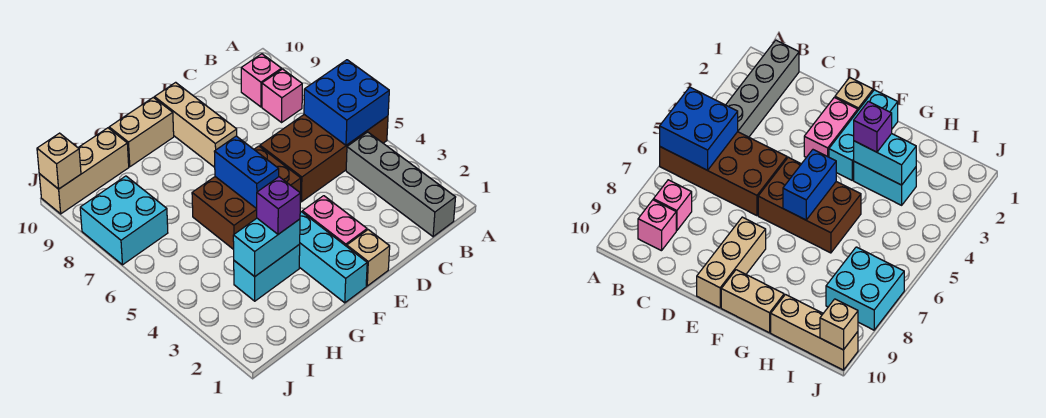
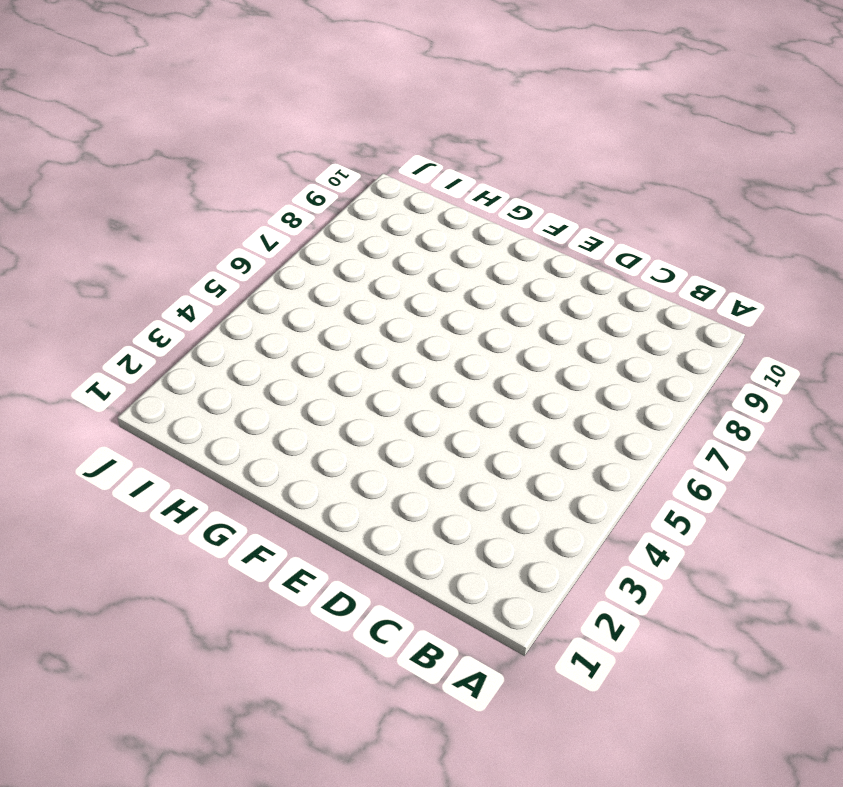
none -> brown 2x4 brick [260,115,388,202]
none -> grey 1x4 brick [346,132,456,237]
none -> pink 1x1 brick [262,69,302,122]

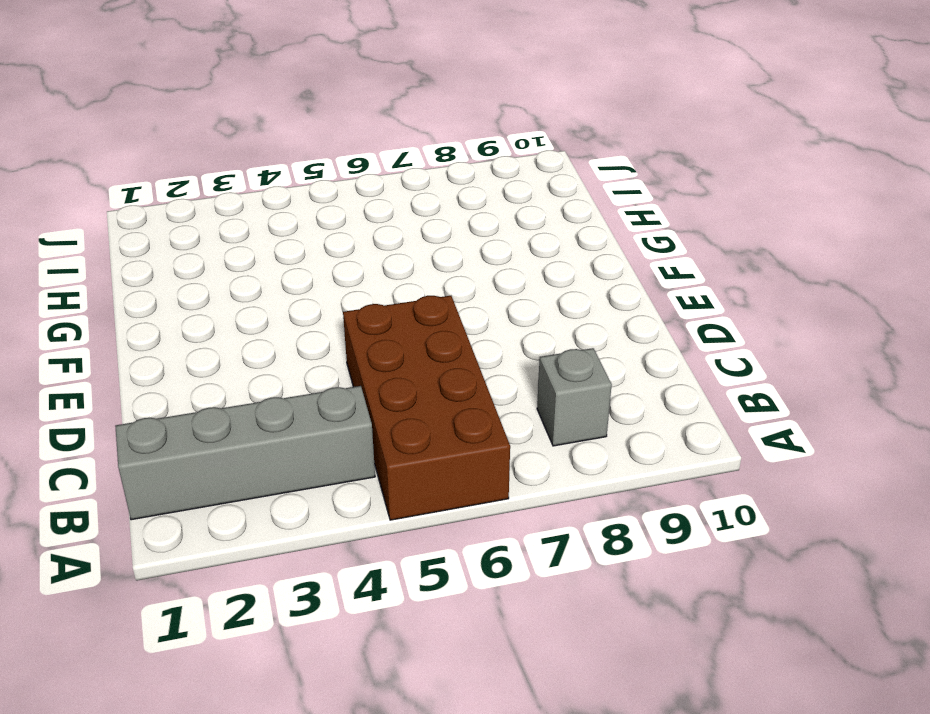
grey 1x1 brick [537,348,612,446] -> pink 1x1 brick [262,69,302,122]
none -> pink 1x1 brick [241,54,282,107]
none -> tan 1x1 brick [347,230,390,286]
none -> pink 1x2 brick [302,196,367,246]

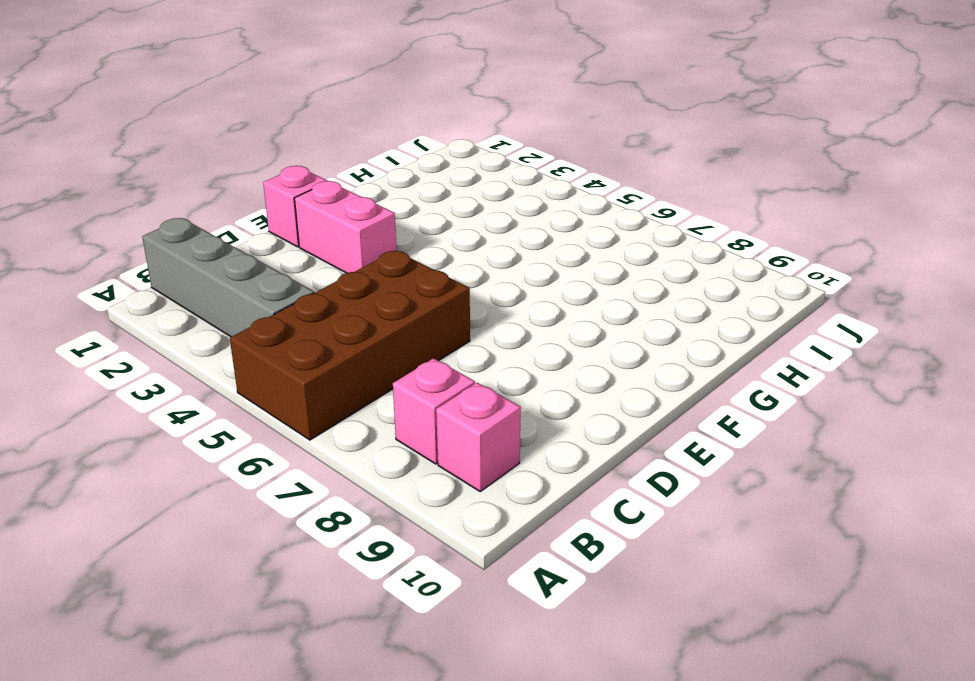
pink 1x1 brick [263,166,327,247] -> tan 1x1 brick [347,230,390,286]
none -> brown 2x3 brick [192,146,301,250]
none -> tan 1x3 brick [154,82,237,167]
none -> cyan 1x3 brick [299,212,367,303]

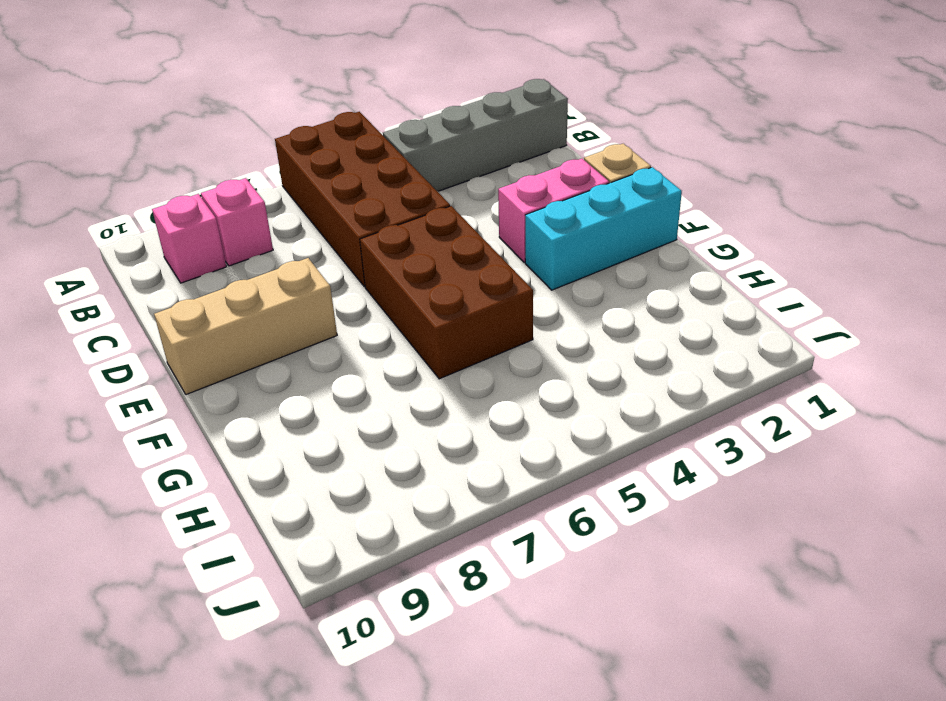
none -> tan 1x2 brick [109,97,174,167]
none -> cyan 1x2 brick [234,244,300,301]
none -> tan 1x3 brick [39,128,129,214]

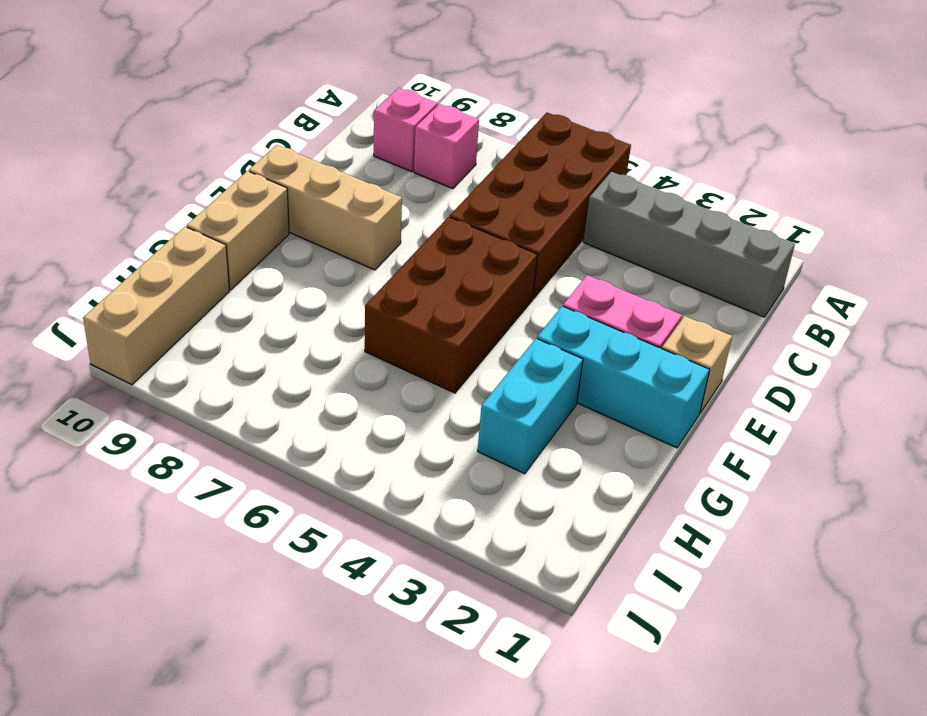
none -> cyan 2x2 brick [80,176,168,265]
none -> blue 2x2 brick [304,60,389,145]
none -> blue 1x2 brick [214,136,279,209]

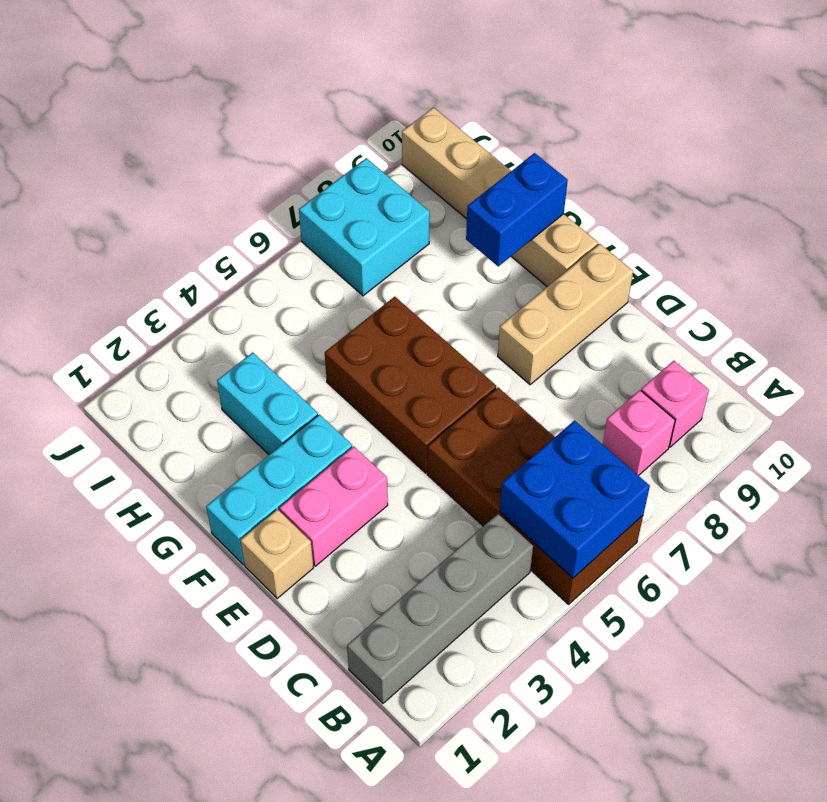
blue 1x2 brick [466,153,568,266] -> blue 1x2 brick moved to [214,136,279,209]
none -> cyan 1x2 brick [233,218,300,277]
none -> tan 1x1 brick [37,133,81,189]
none -> purple 1x1 brick [257,177,300,234]

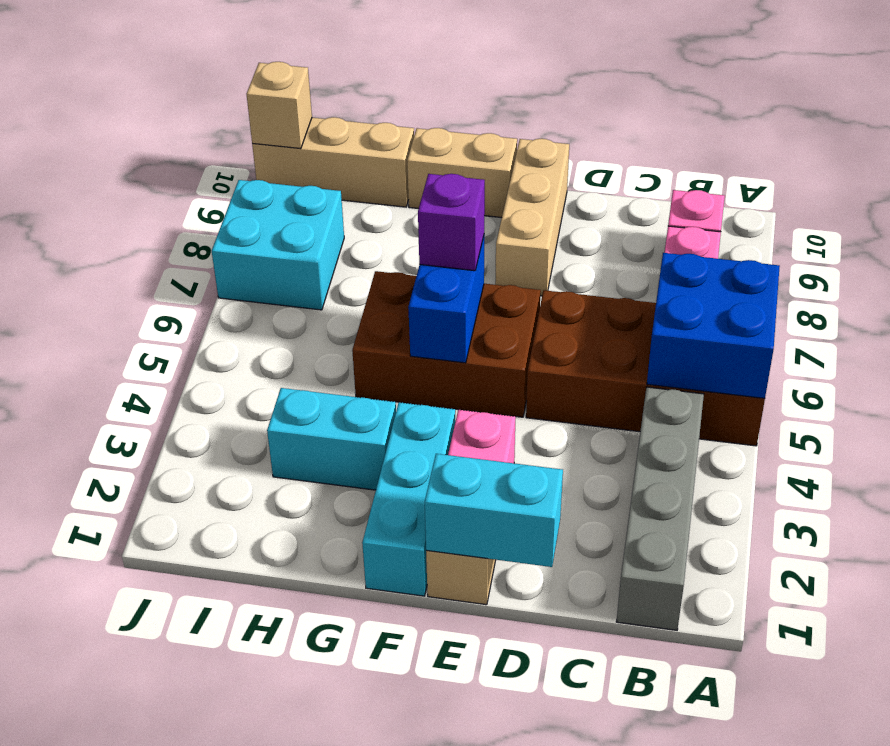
cyan 1x2 brick [425,454,563,567] -> cyan 1x2 brick moved to [233,218,300,277]
purple 1x1 brick [418,174,485,271] -> purple 1x1 brick moved to [257,177,300,234]

